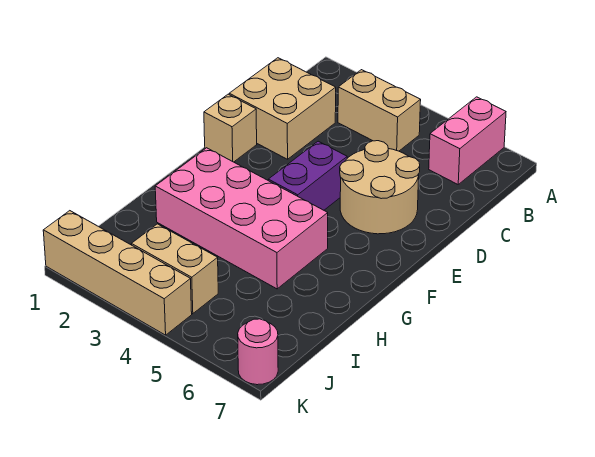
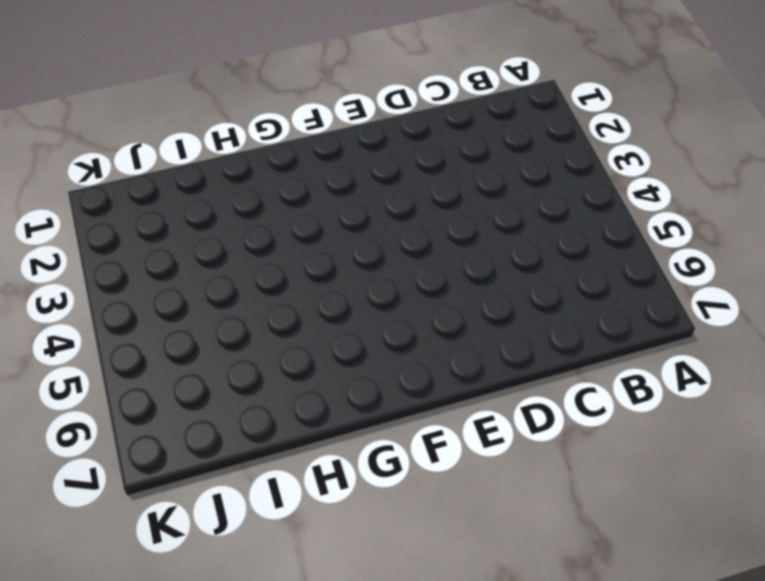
none -> pink 1x2 brick [429,97,506,184]
none -> tan 1x2 brick [338,70,421,151]

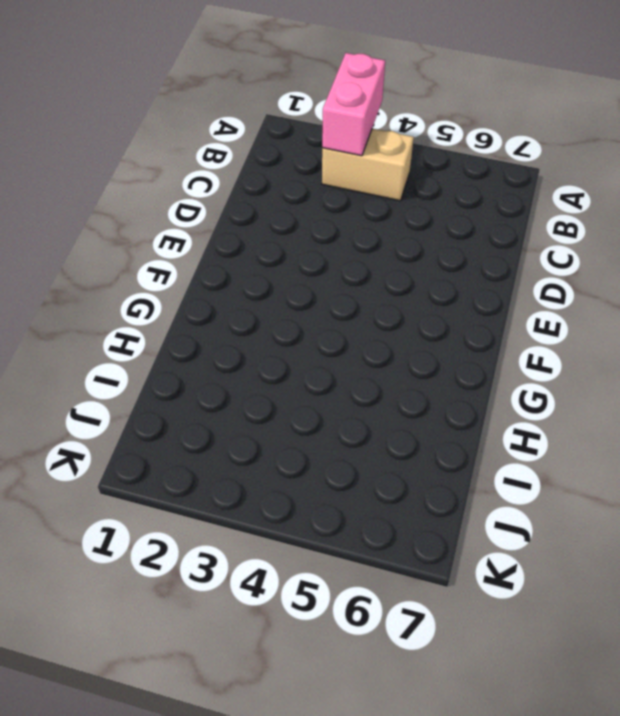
pink 1x2 brick [322,53,385,156] -> pink 1x2 brick moved to [429,97,506,184]
none -> tan 2x2 brick [229,58,336,159]
none -> tan 2x2 round brick [340,141,420,234]

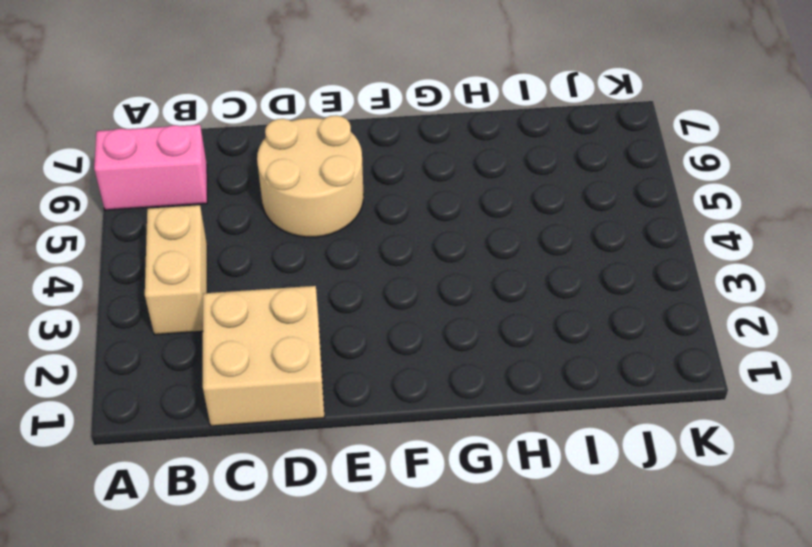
none -> tan 1x1 brick [204,94,257,162]
none -> purple 1x2 brick [268,141,347,210]

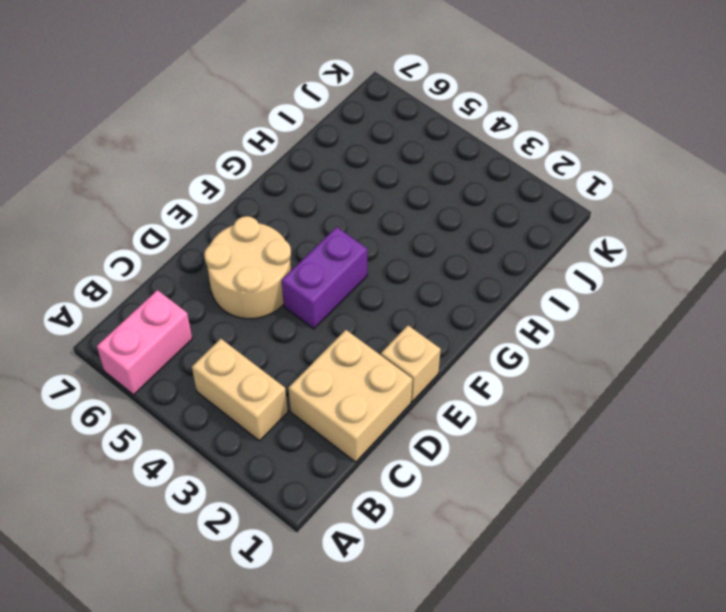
none -> pink 2x4 brick [155,148,328,289]
none -> tan 1x2 brick [132,224,218,314]

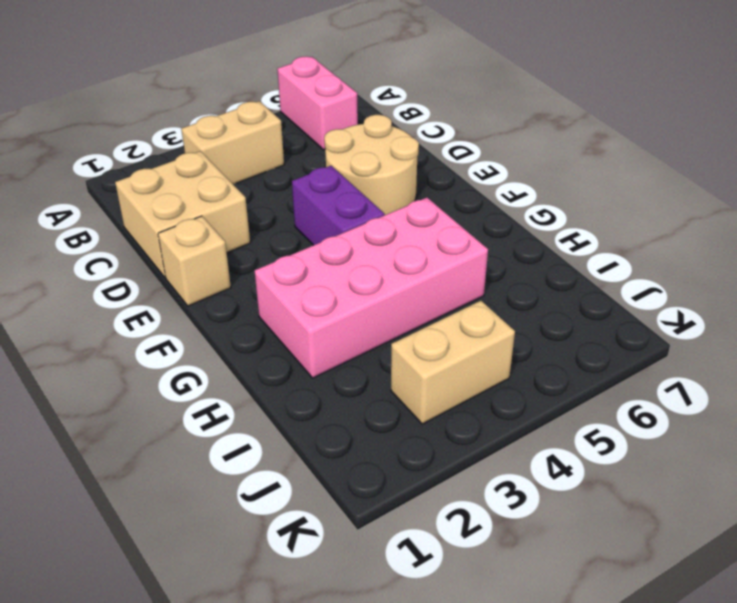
none -> tan 1x4 brick [43,211,192,335]
none -> pink 1x1 round brick [238,319,278,385]

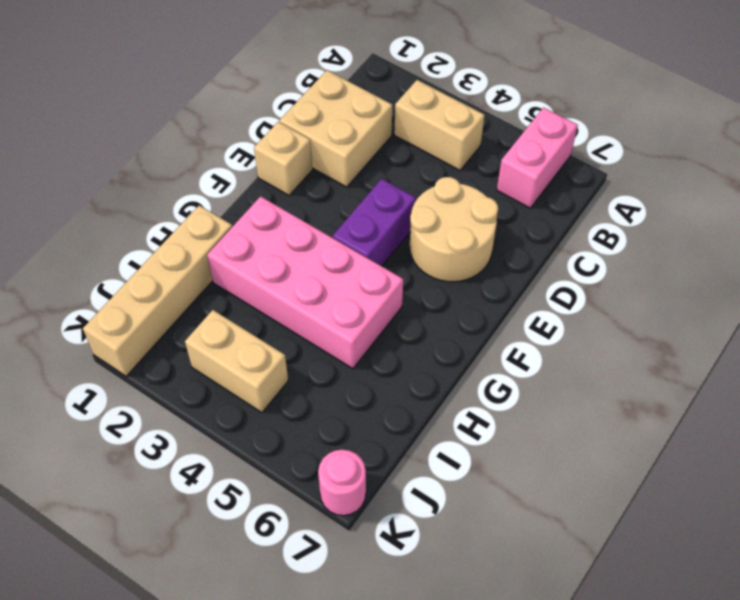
tan 1x4 brick [83,205,232,376] -> tan 1x4 brick turned to [43,211,192,335]

